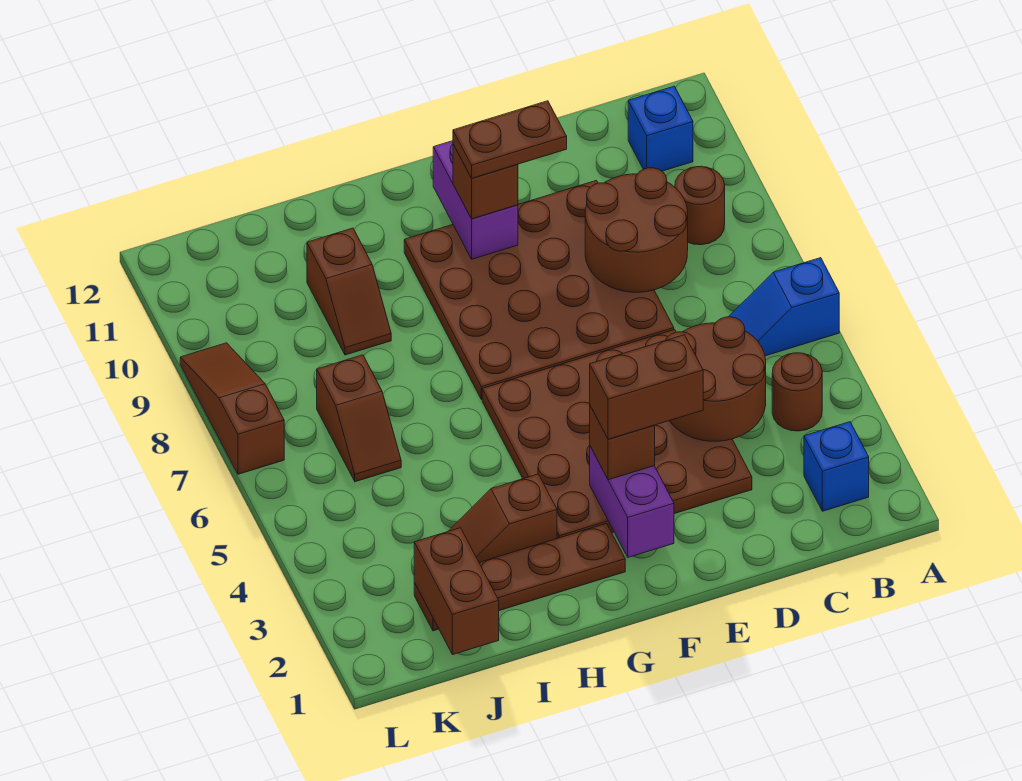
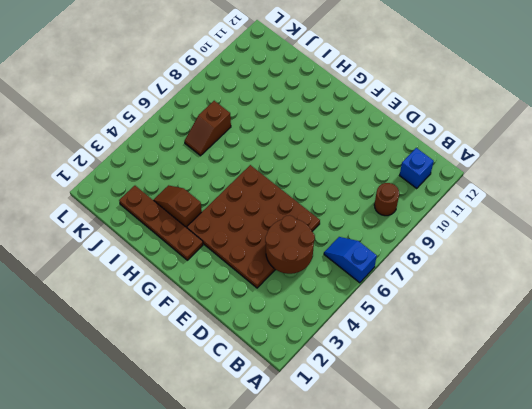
none -> blue 1x1 brick [804,422,869,511]
none -> brown 1x1 round brick [772,353,822,431]
none -> brown 4x4 plate [404,180,674,400]

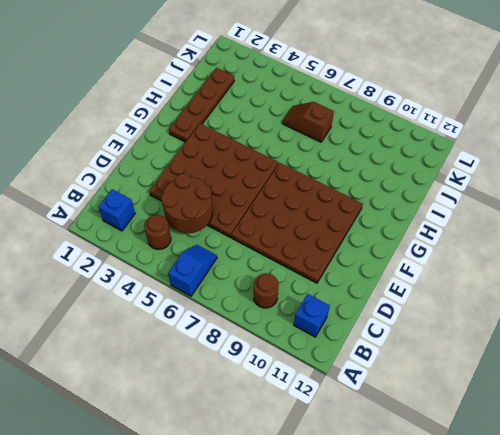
none -> brown 1x2 slope [449,474,557,562]
none -> brown 1x2 slope [307,228,391,355]
none -> brown 1x3 slope [180,343,284,474]

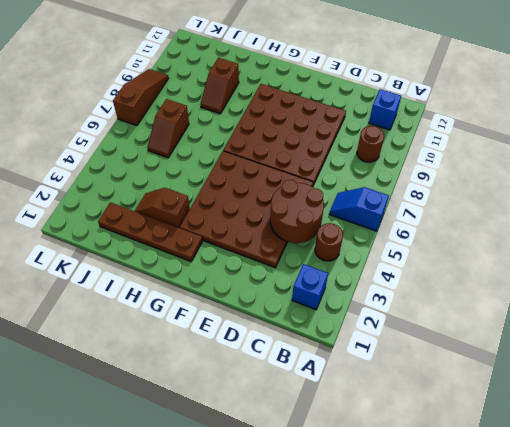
none -> brown 2x2 round brick [585,168,688,292]
none -> purple 1x2 brick [590,446,674,557]
none -> purple 1x2 brick [433,141,518,259]

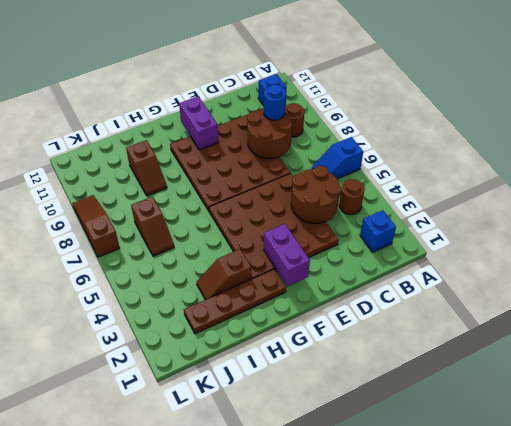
blue 1x1 round brick [264,84,286,120] -> none
none -> brown 1x2 brick [414,528,499,655]
none -> brown 1x1 brick [590,406,655,480]
none -> brown 1x1 brick [453,144,518,219]

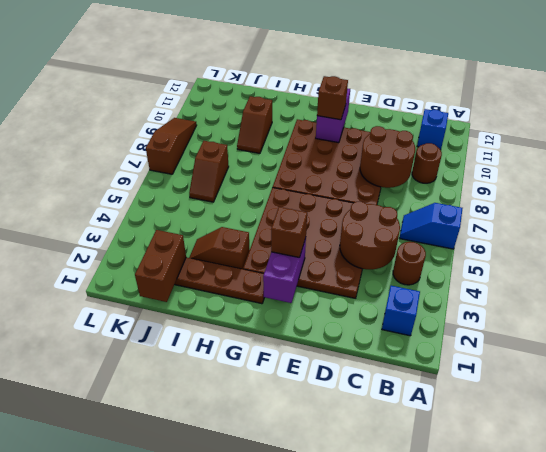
none -> brown 1x2 brick [590,335,703,439]
none -> brown 1x2 plate [453,101,567,178]

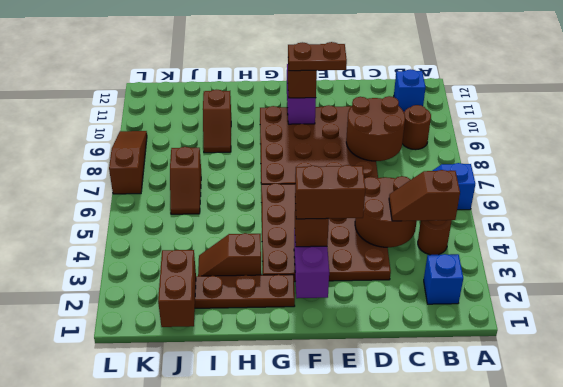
brown 1x2 slope [389,170,460,221] -> none

